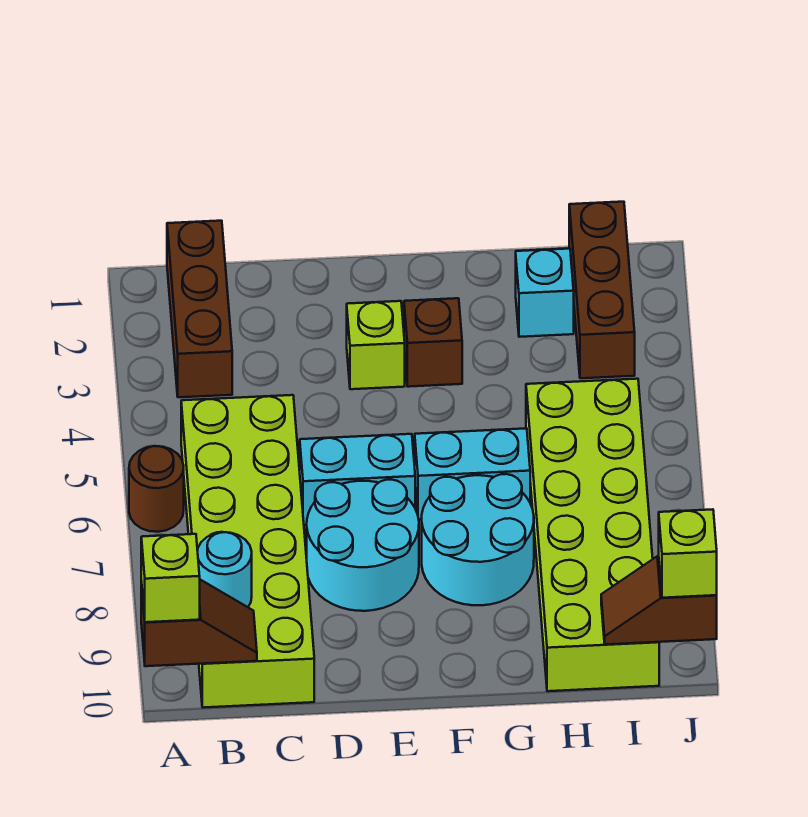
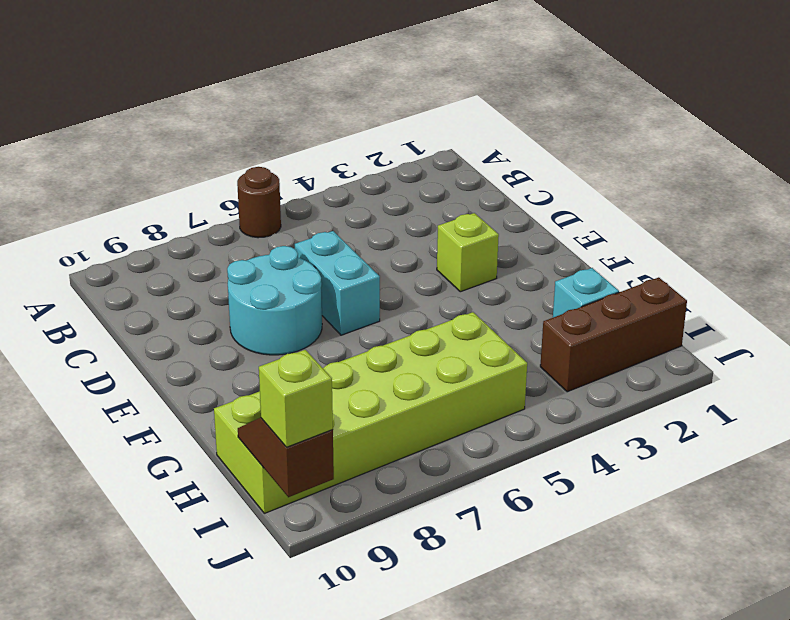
none -> brown 1x3 brick [167,221,232,397]
none -> lime 2x6 brick [181,395,314,708]
none -> brown 1x1 brick [404,298,462,387]

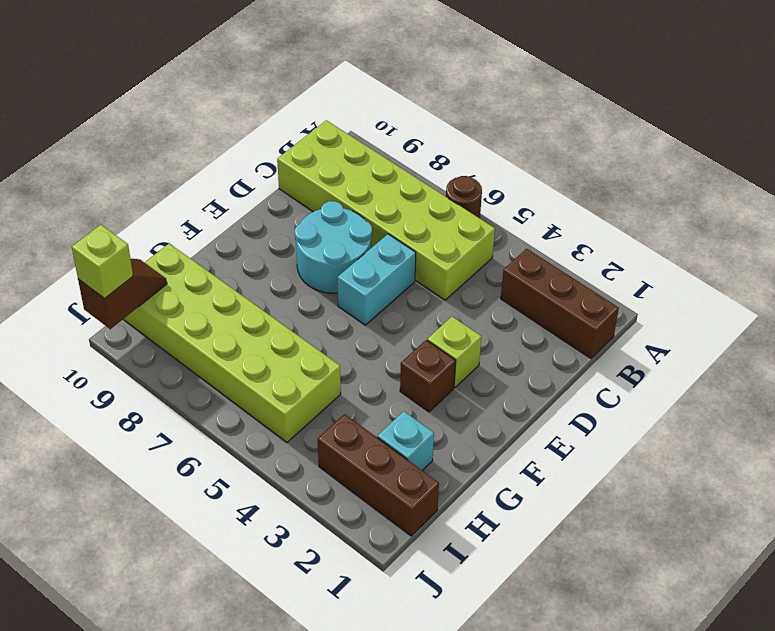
none -> cyan 1x2 brick [415,428,530,519]
none -> cyan 2x2 round brick [422,474,534,605]
none -> brown 1x2 slope [141,580,257,666]

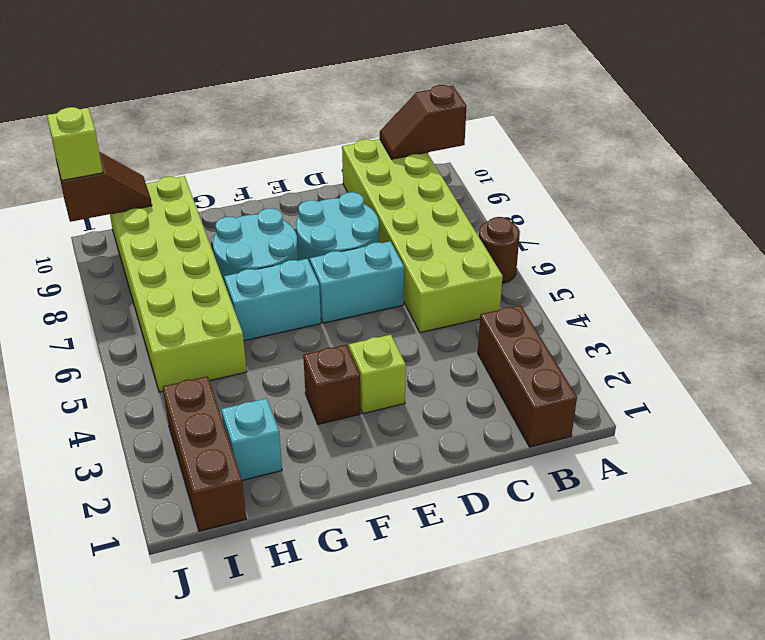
none -> cyan 1x1 round brick [198,532,252,607]
none -> lime 1x1 brick [141,534,200,622]

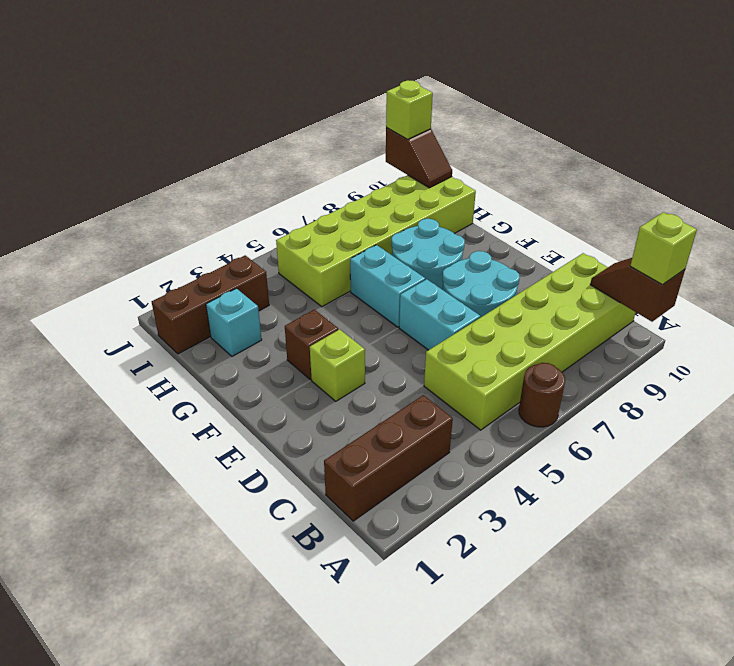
none -> cyan 1x1 round brick [198,532,252,607]

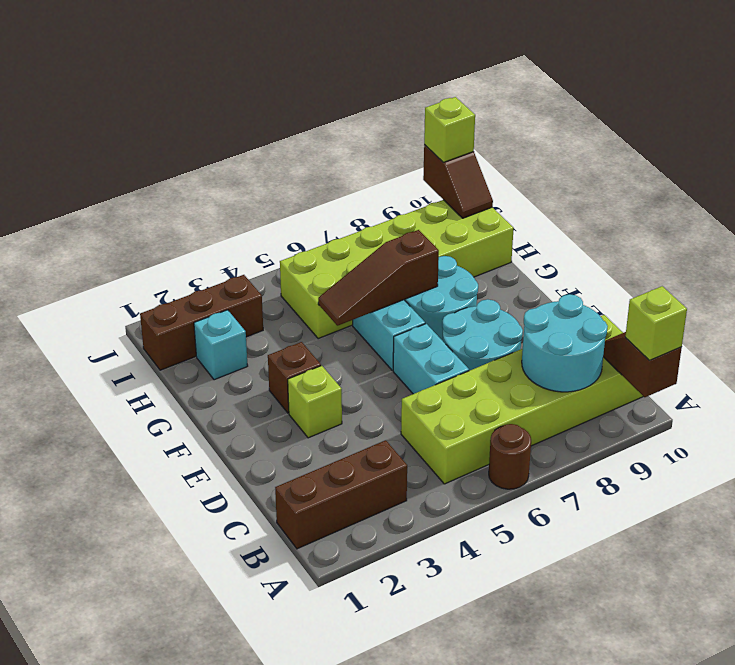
cyan 2x2 round brick [522,294,608,392] -> cyan 1x1 round brick [198,532,252,607]
brown 1x3 slope [318,230,439,326] -> none

